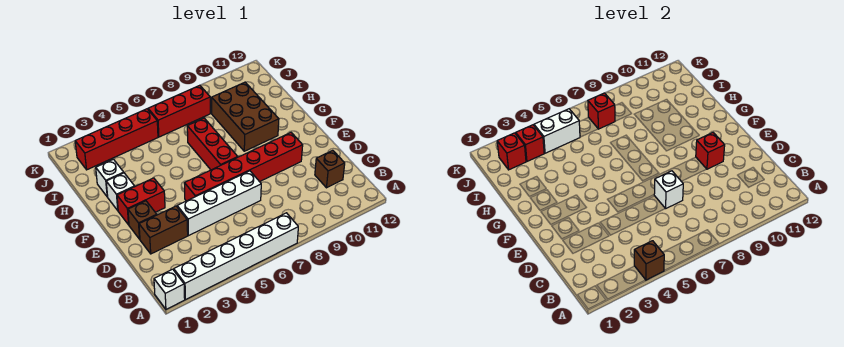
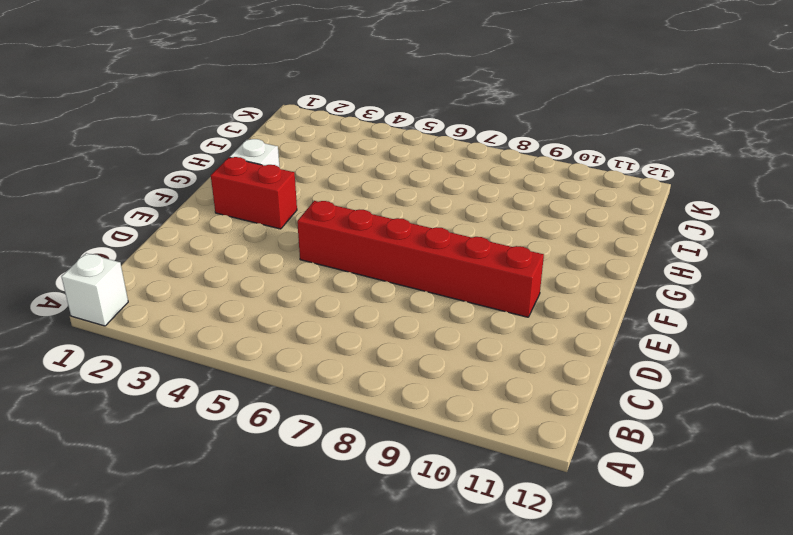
none -> white 1x6 brick [174,213,298,300]
none -> brown 1x1 brick [315,150,345,188]
none -> brown 1x2 brick [139,206,188,254]

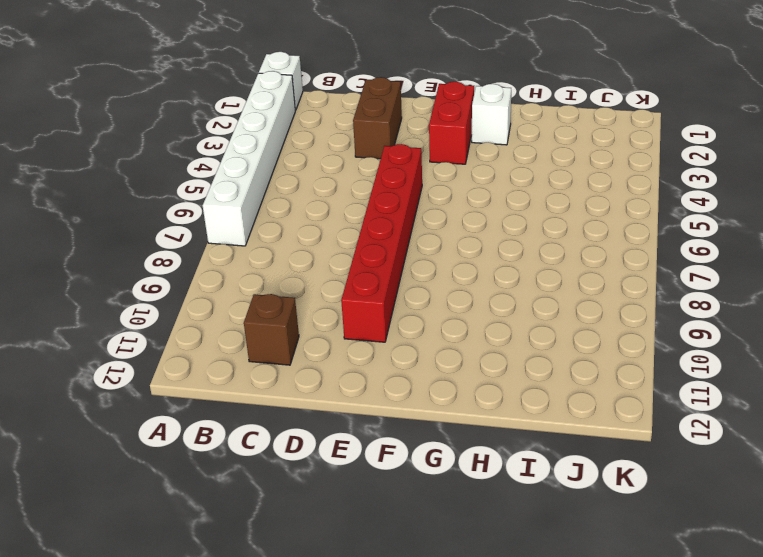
none -> white 1x4 brick [177,171,261,236]
none -> brown 1x1 brick [128,201,157,239]
none -> red 1x3 brick [187,118,238,170]

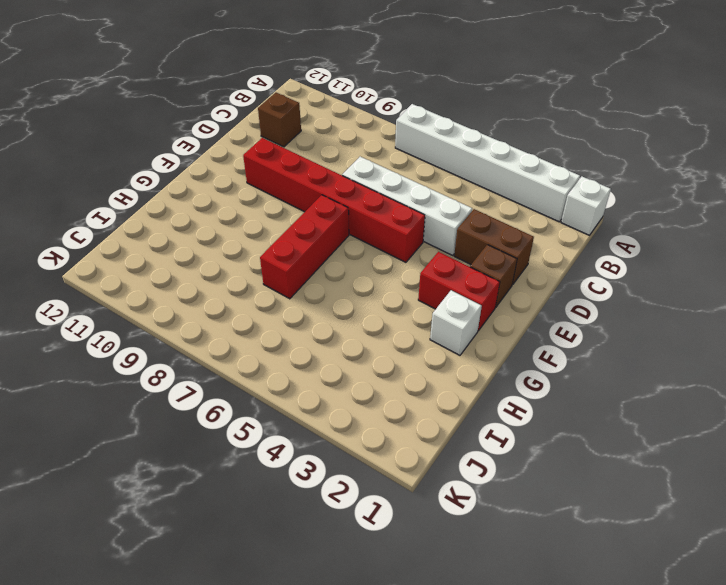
none -> brown 2x3 brick [212,82,279,151]
none -> white 1x1 brick [96,159,124,197]
none -> red 1x4 brick [75,109,158,170]

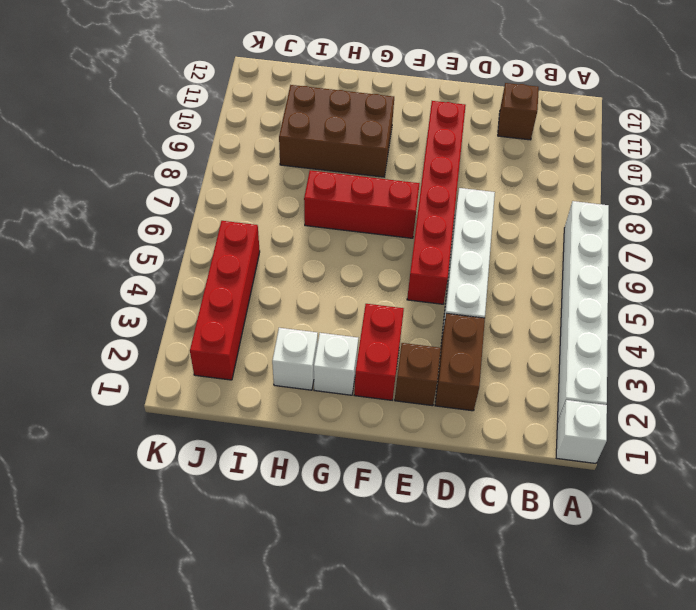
none -> red 1x3 brick [148,85,210,137]
none -> brown 1x1 brick [634,241,664,280]
none -> white 1x1 brick [654,171,683,209]

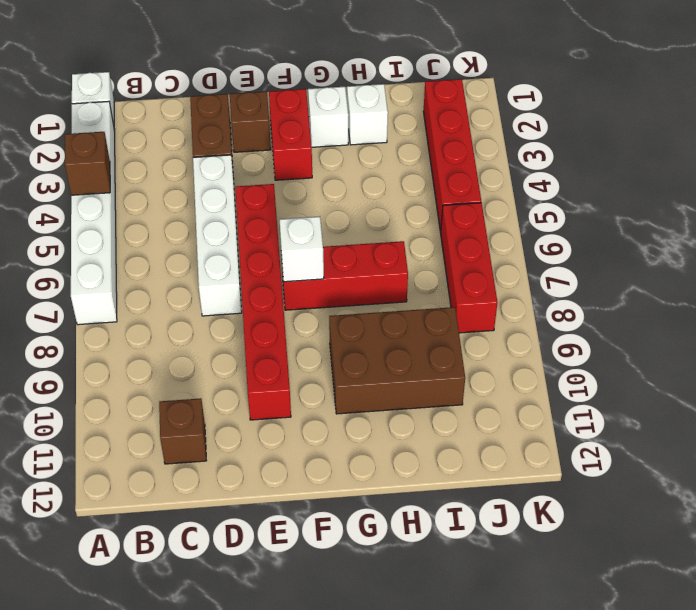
white 1x1 brick [279,217,324,282] -> white 1x1 brick moved to [654,171,683,209]
none -> red 1x1 brick [696,133,725,169]
none -> red 1x1 brick [497,133,526,170]
none -> red 1x1 brick [515,125,544,161]

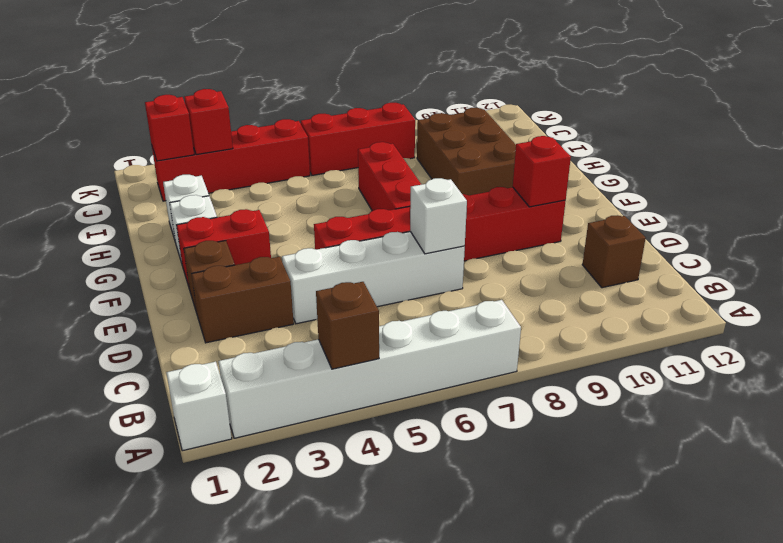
none -> white 1x2 brick [534,109,580,153]
none -> red 1x1 brick [588,93,615,129]

